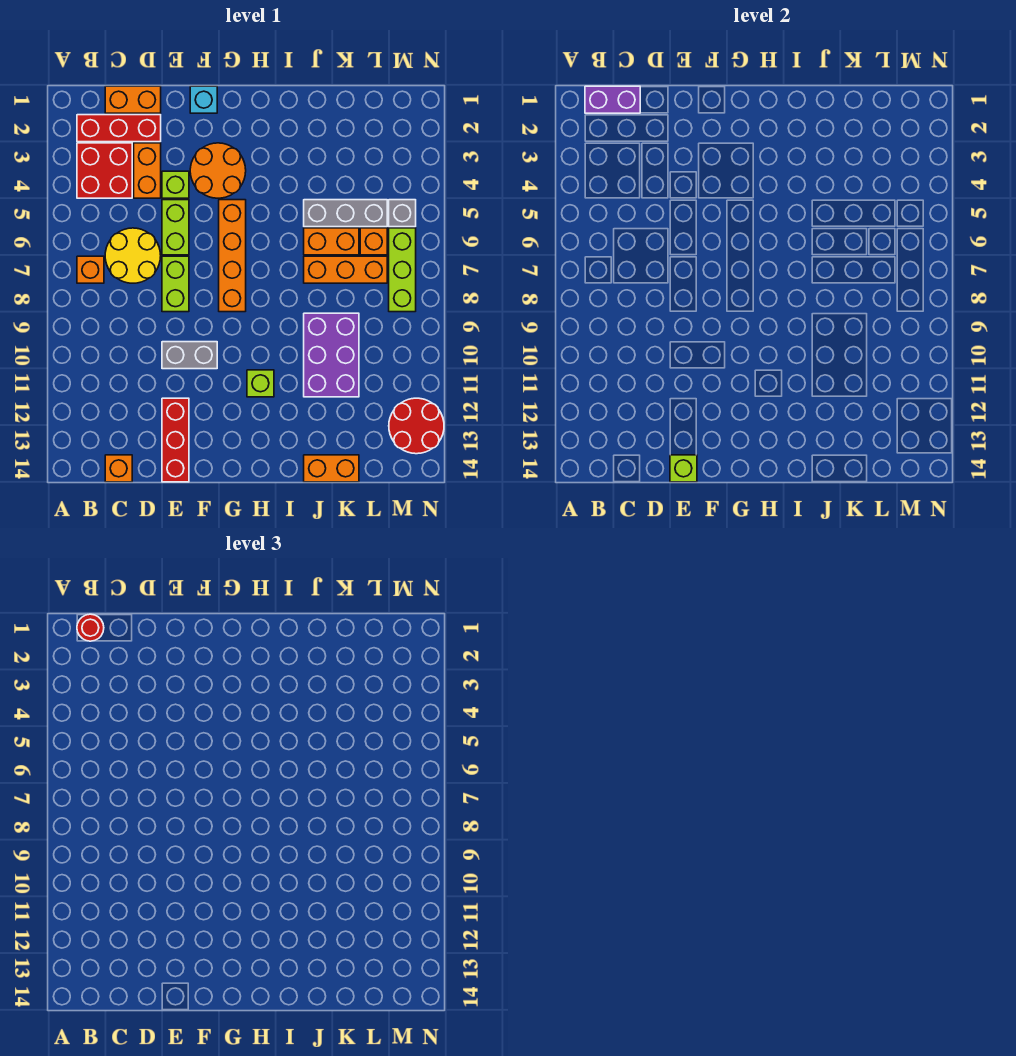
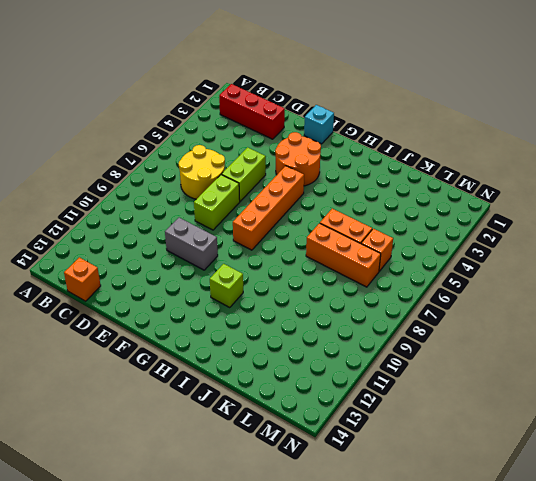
none -> red 2x2 brick [77,143,132,198]
none -> orange 1x1 brick [77,256,104,283]
none -> orange 1x2 brick [105,86,161,113]

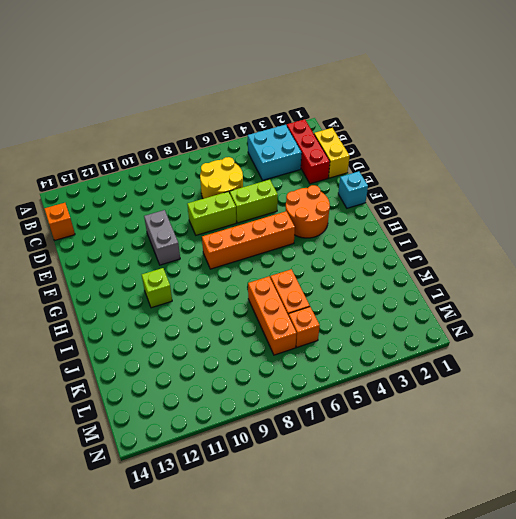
cyan 2x2 brick [247,125,302,180] -> red 2x2 brick [77,143,132,198]
yellow 1x2 brick [314,128,350,178] -> orange 1x2 brick [105,86,161,113]
none -> orange 1x1 brick [77,256,104,283]
none -> orange 1x2 brick [134,143,161,198]
none -> lime 1x1 brick [162,171,189,198]

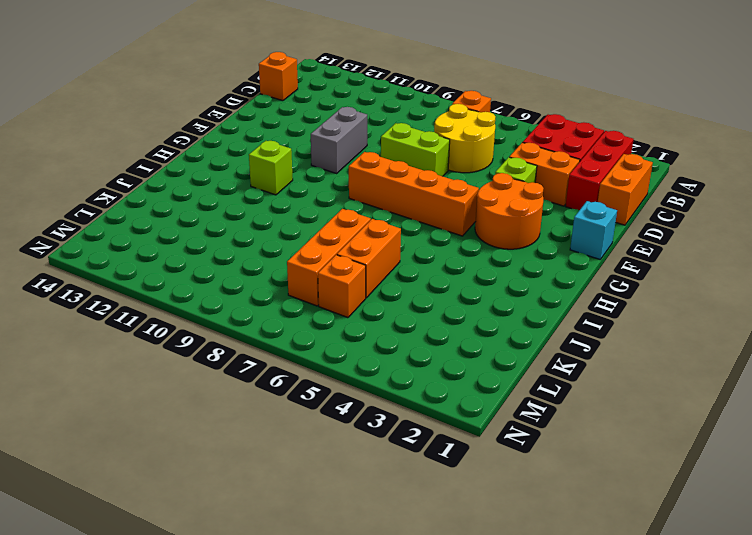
none -> lime 1x2 brick [162,200,189,255]
none -> red 1x3 brick [162,398,189,482]
none -> grey 1x3 brick [304,200,387,227]

